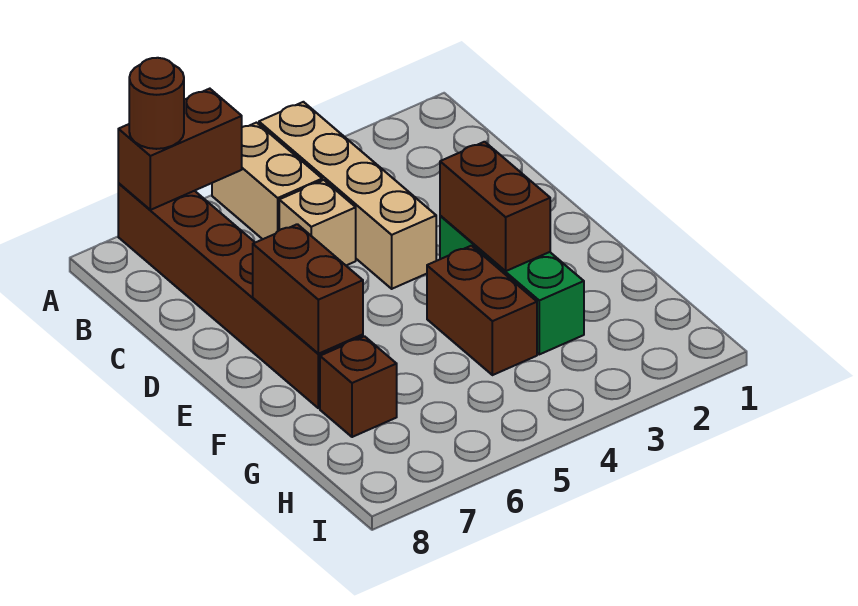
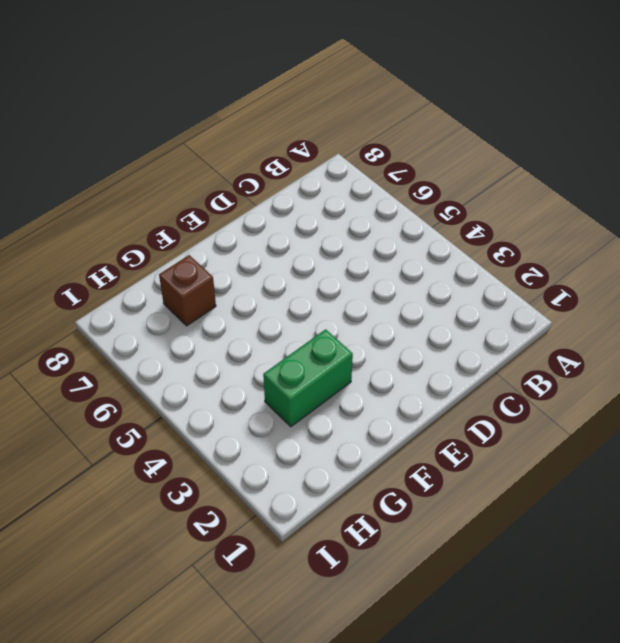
green 1x2 brick [263,329,353,427] -> green 1x3 brick [440,216,584,354]
none -> tan 1x4 brick [259,102,436,289]
none -> tan 1x2 brick [212,123,322,239]

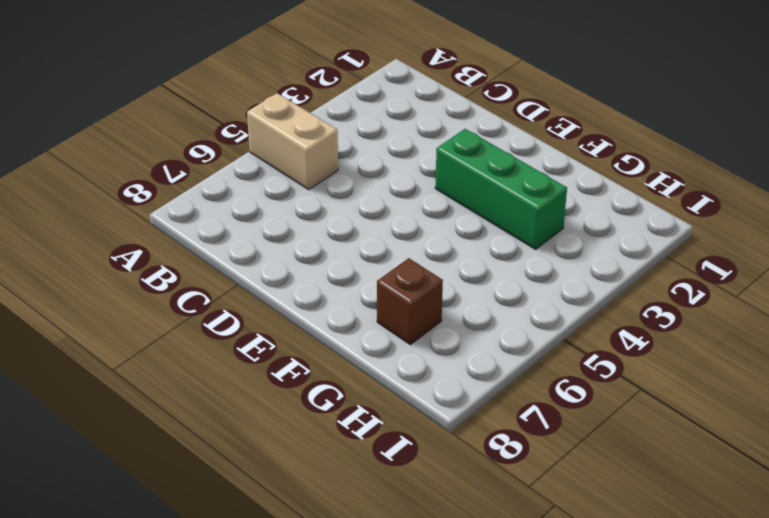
none -> tan 1x4 brick [259,102,436,289]
none -> brown 1x6 brick [118,184,363,408]

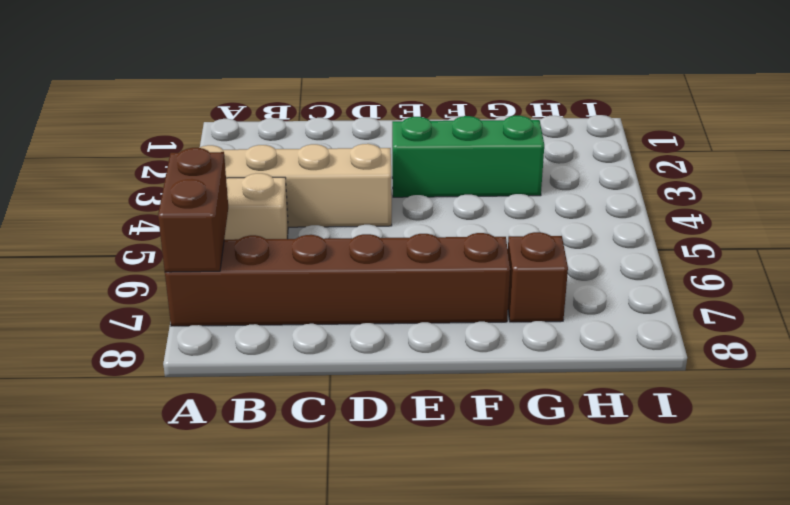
none -> tan 1x1 brick [279,180,356,265]
none -> brown 1x2 brick [427,246,537,375]

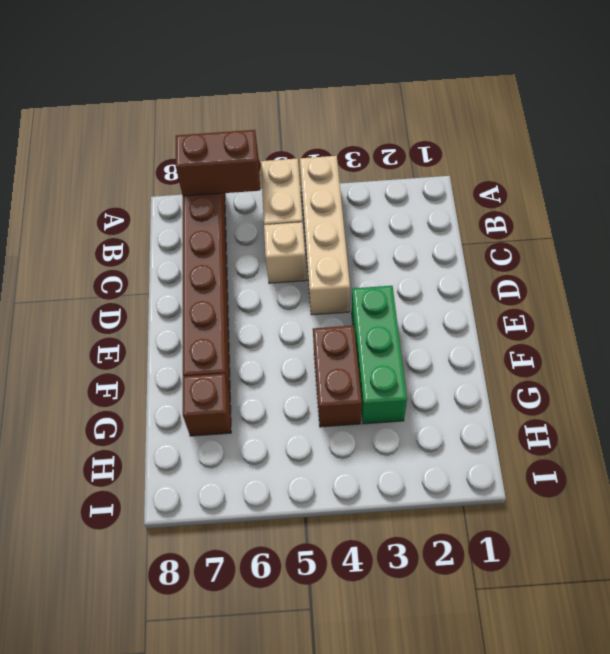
none -> brown 1x2 brick [440,142,550,271]
none -> brown 1x2 brick [253,224,363,354]

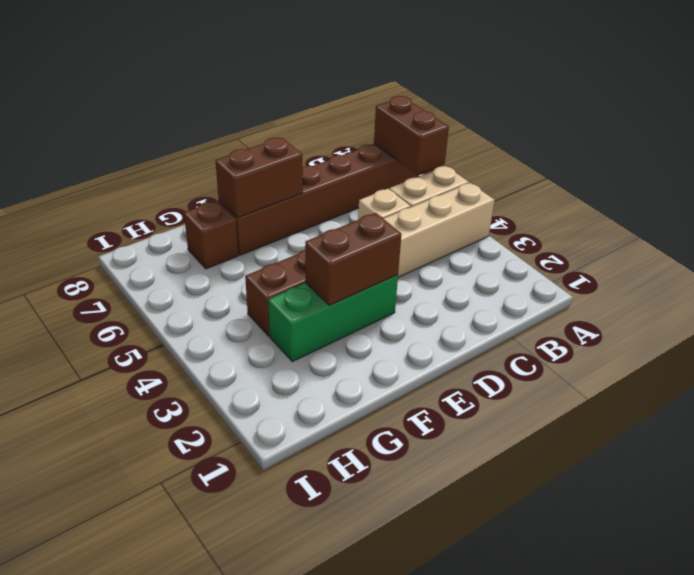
none -> brown 1x1 round brick [129,58,184,149]

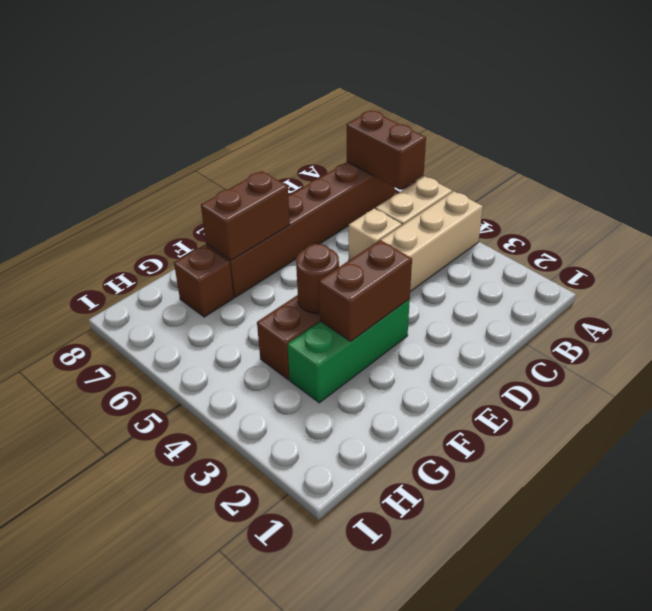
brown 1x1 round brick [296,244,339,314] -> brown 1x1 round brick moved to [129,58,184,149]

